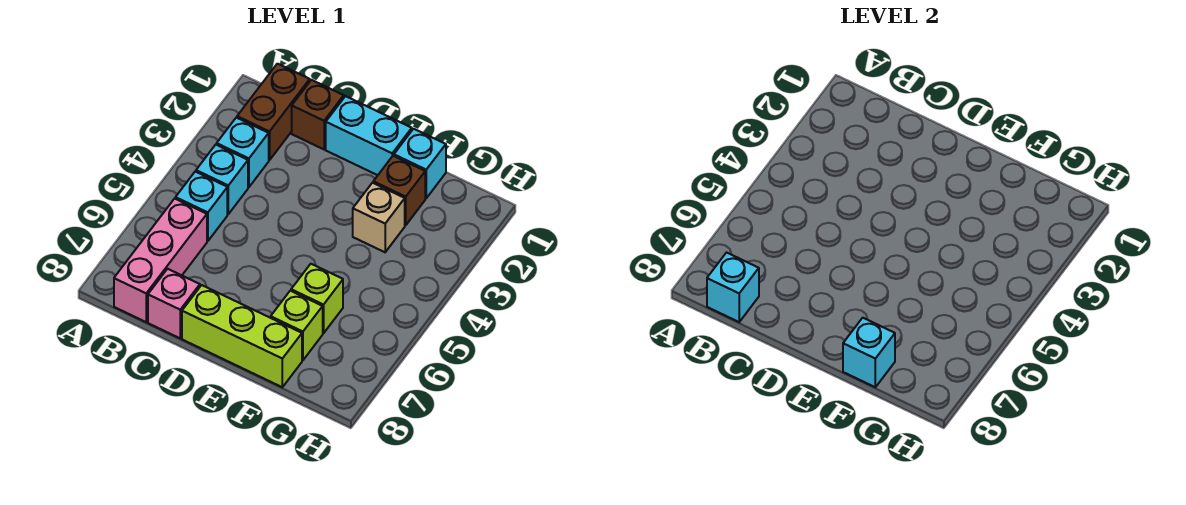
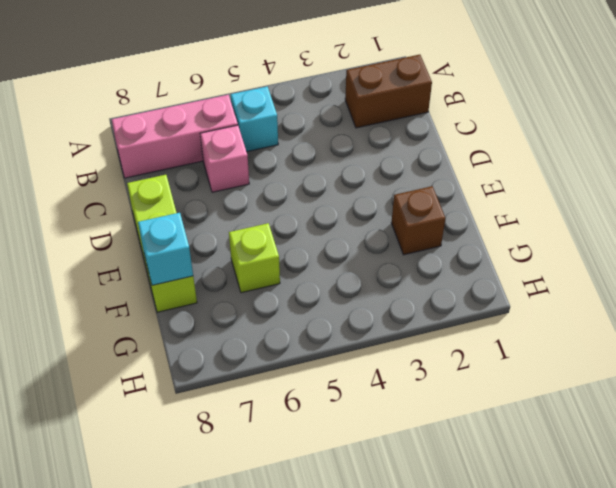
pink 1x1 brick [200,125,249,192] -> pink 1x1 brick moved to [148,269,200,338]
none -> cyan 1x1 brick [217,118,269,187]
none -> cyan 1x1 brick [196,145,248,214]
none -> brown 1x1 brick [292,80,344,149]

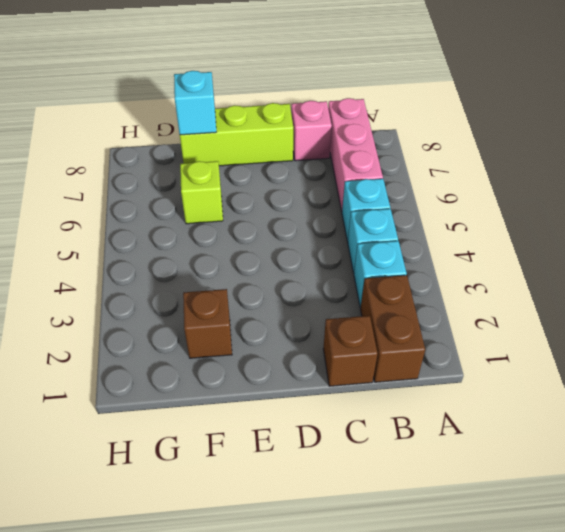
none -> cyan 1x2 brick [326,96,412,175]
none -> cyan 1x1 brick [394,129,446,198]
none -> tan 1x1 brick [353,183,405,252]

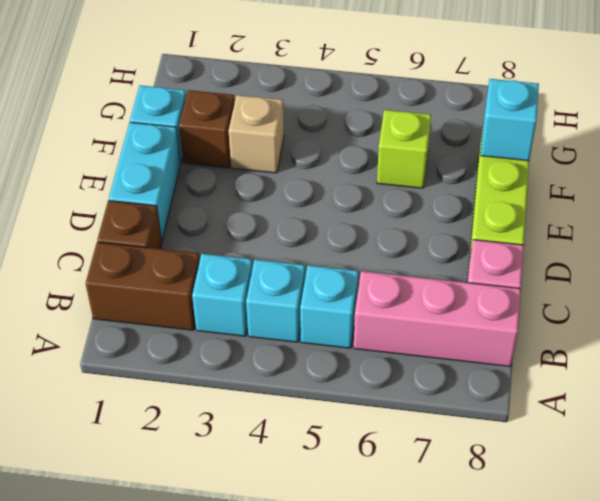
none -> lime 1x1 brick [271,291,323,360]
none -> cyan 1x1 brick [707,253,759,322]

